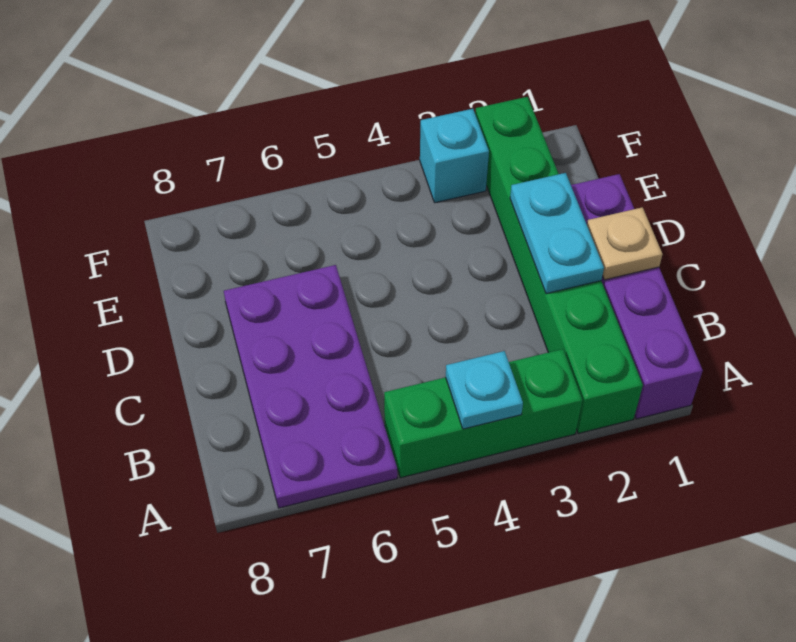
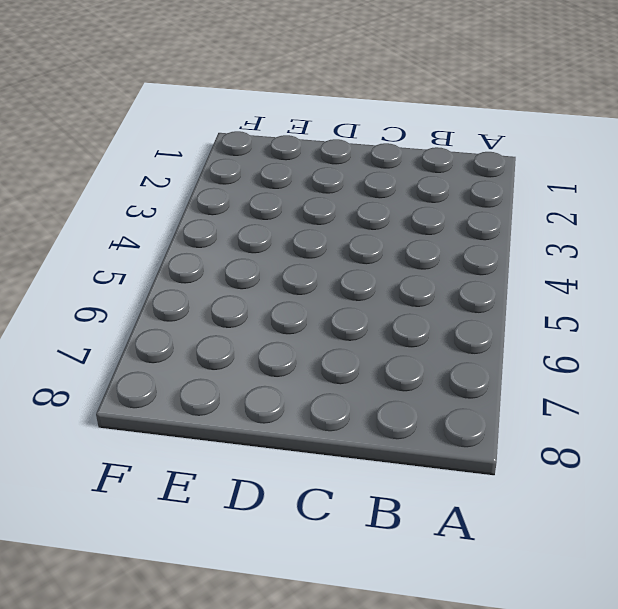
none -> purple 1x4 brick [571,174,703,419]
none -> green 1x6 brick [475,97,643,433]

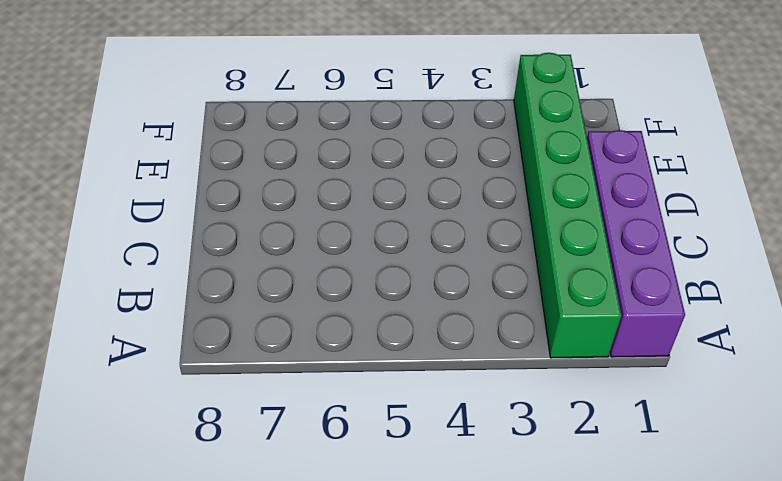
none -> green 1x3 brick [384,349,582,478]
none -> purple 2x4 plate [224,265,397,508]

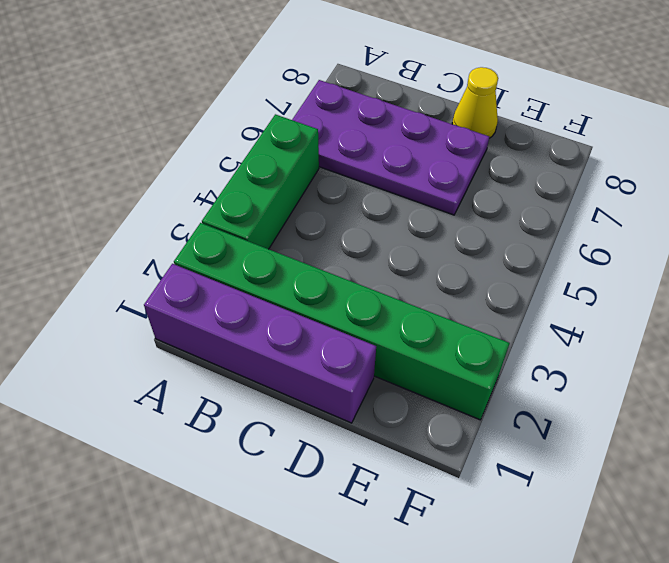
yellow 1x1 cone [452,67,498,138] -> none
none -> cyan 1x1 brick [420,109,489,203]
none -> cyan 1x1 plate [446,351,523,429]

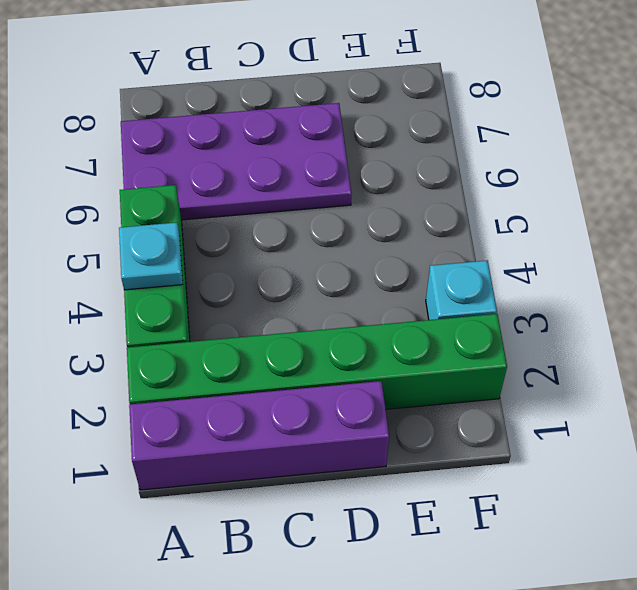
none -> tan 1x1 plate [587,207,663,280]
none -> cyan 1x2 plate [510,173,604,294]

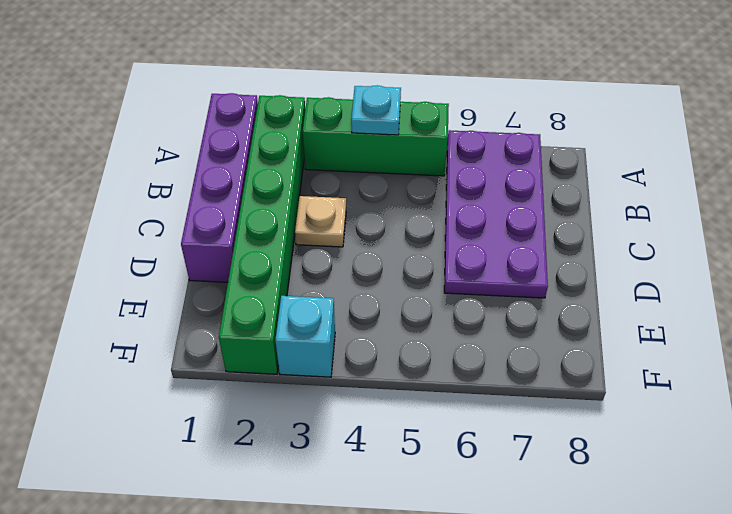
tan 1x1 plate [295,196,346,247] -> tan 1x1 plate moved to [587,207,663,280]
none -> cyan 1x2 plate [510,173,604,294]

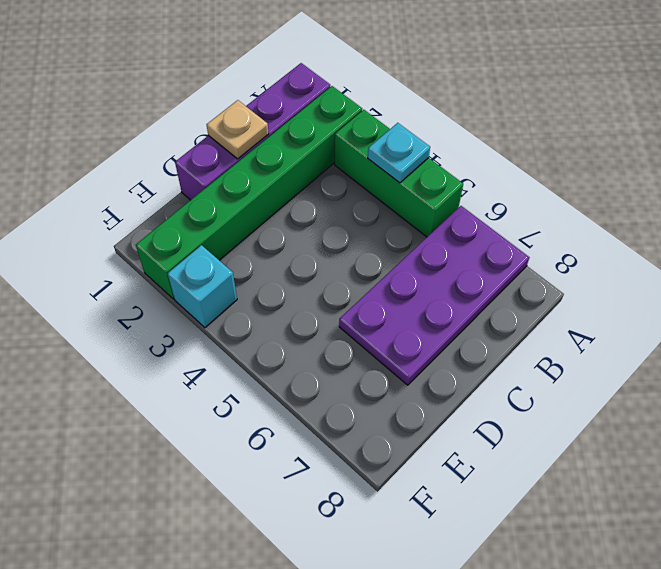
none -> cyan 1x2 plate [510,173,604,294]

